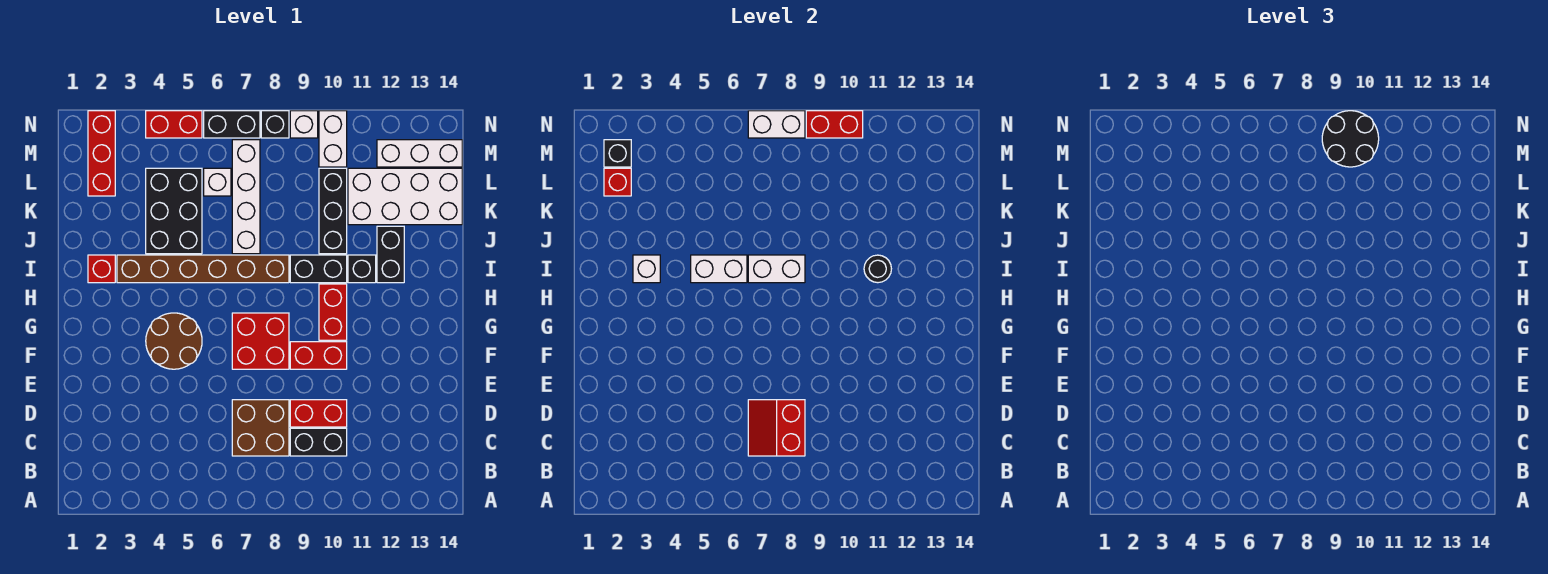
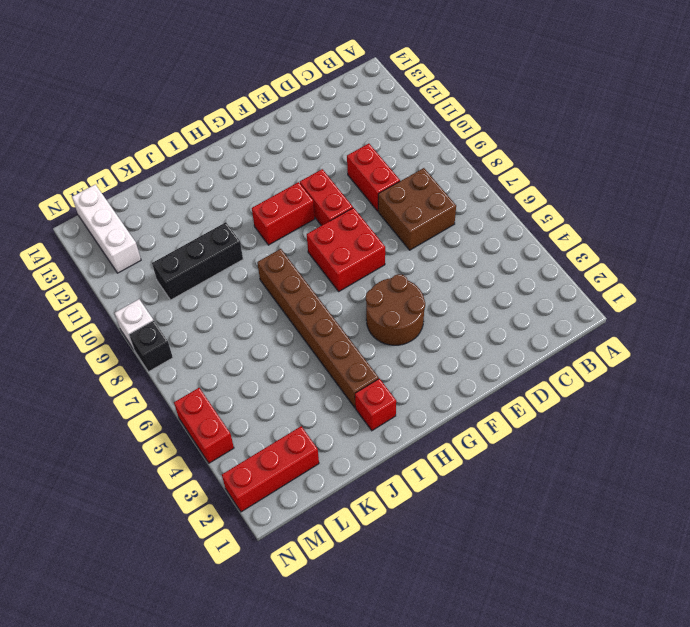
none -> black 1x2 brick [290,428,347,456]
none -> black 1x2 brick [290,255,347,283]
none -> black 1x1 brick [348,255,376,283]
none -> black 1x2 brick [377,226,404,283]

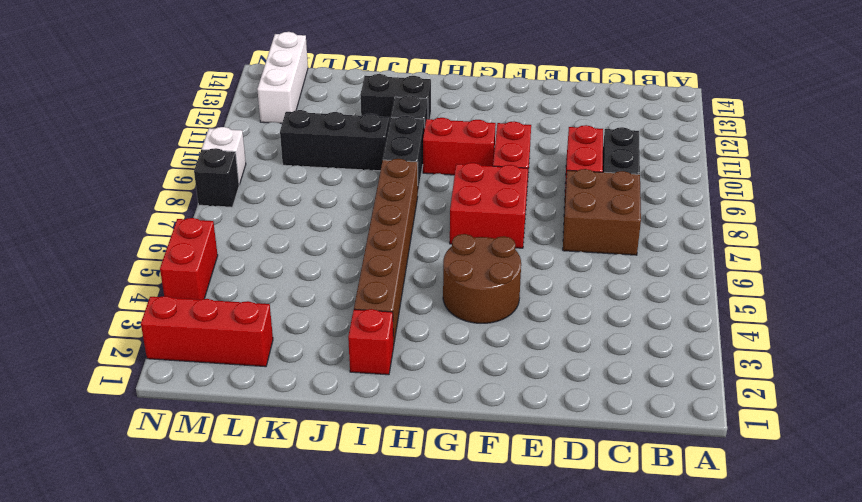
none -> black 2x3 brick [146,168,202,254]
none -> white 1x4 brick [232,140,260,254]
none -> white 2x4 brick [348,168,462,225]
none -> white 1x1 brick [204,168,231,196]

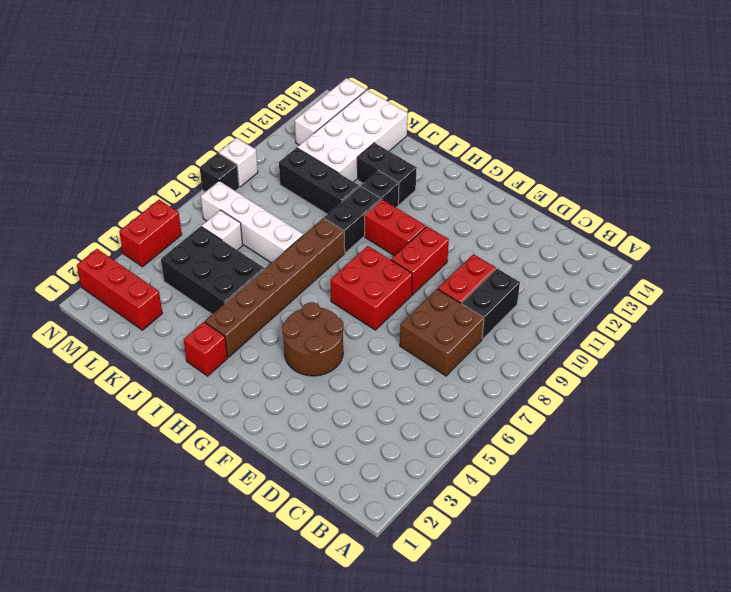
none -> white 1x2 brick [319,111,347,167]
none -> black 1x2 brick [204,111,260,138]
none -> red 2x2 slope [748,400,805,456]
none -> white 1x1 brick [633,255,660,283]

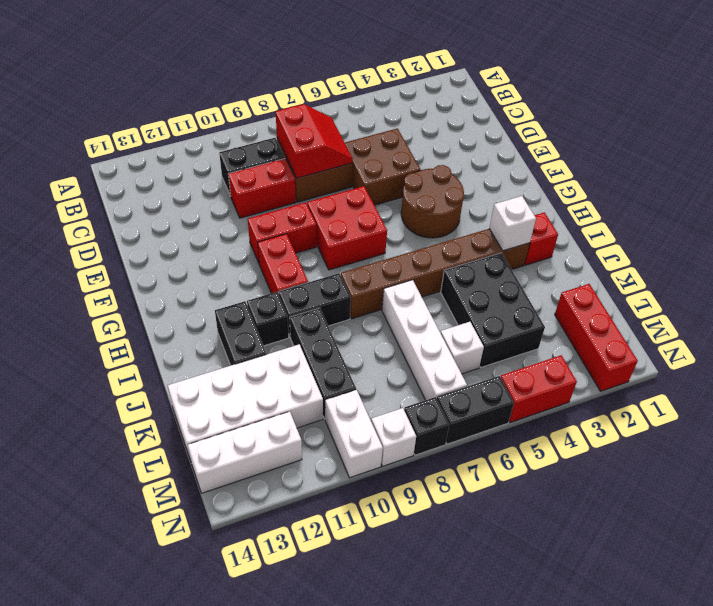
brown 2x2 brick [345,128,420,205] -> none
none -> white 1x2 brick [691,255,747,283]
none -> white 1x2 brick [748,255,805,283]
none -> black 1x1 round brick [864,255,891,283]
none -> red 1x1 brick [604,168,631,196]

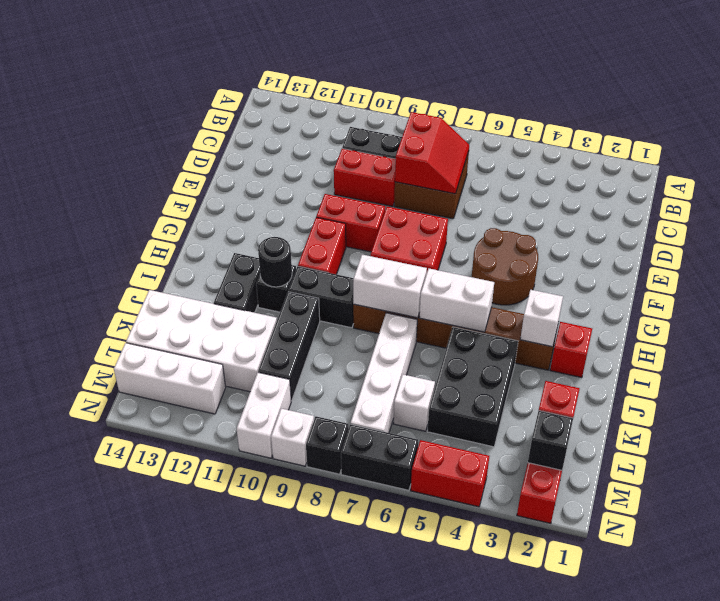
none -> white 1x2 brick [748,111,805,138]
none -> red 1x2 brick [806,111,863,138]
none -> black 2x2 round brick [1322,111,1379,167]

